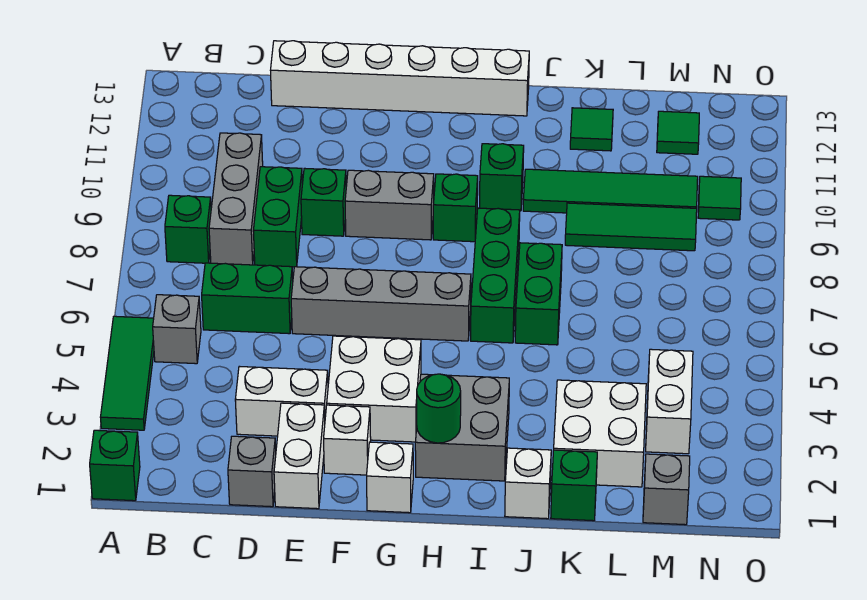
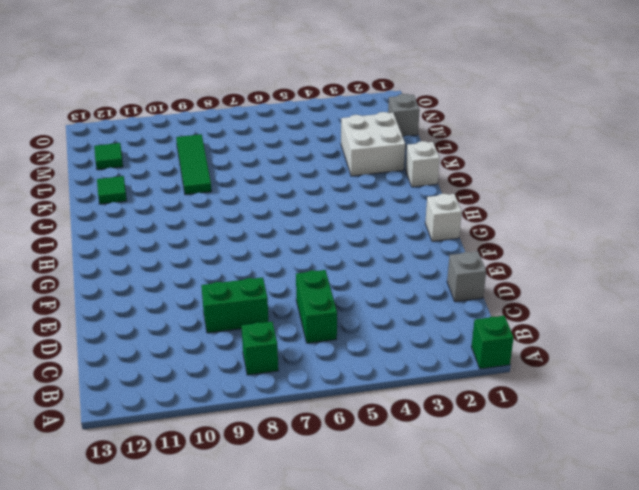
none -> green 1x3 tile [101,316,154,430]
none -> grey 1x1 brick [153,295,201,364]
none -> grey 1x3 brick [209,133,263,265]
none -> white 1x2 brick [235,366,328,436]

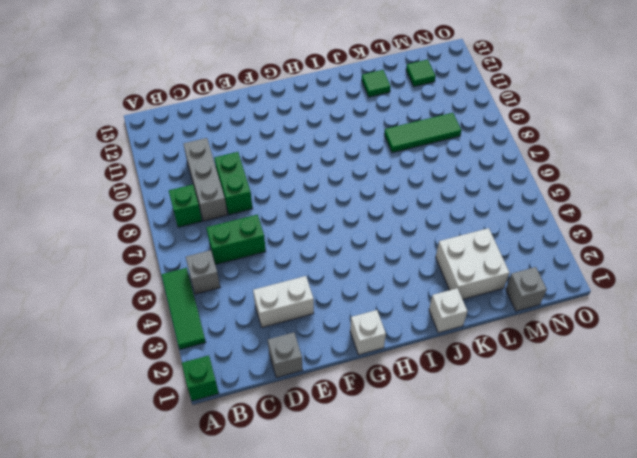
none -> white 1x6 brick [271,41,529,116]
none -> white 1x2 brick [274,403,325,509]
none -> grey 1x4 brick [291,267,471,341]
none -> green 1x1 brick [301,168,346,236]

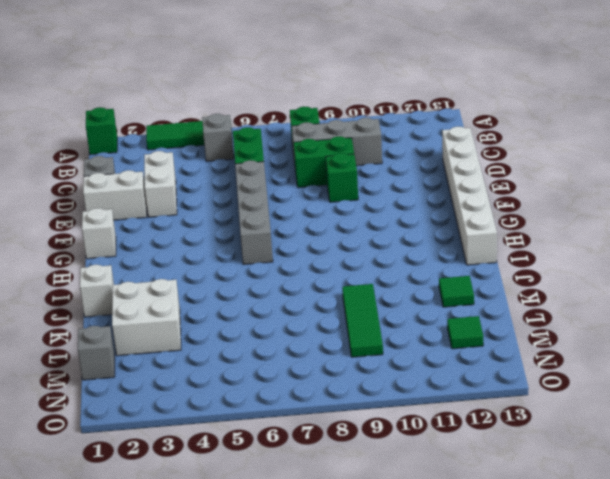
none -> white 1x1 brick [324,405,371,475]
none -> white 2x2 brick [327,336,421,442]
none -> grey 1x2 brick [345,170,434,240]
none -> grey 2x2 brick [415,374,509,481]

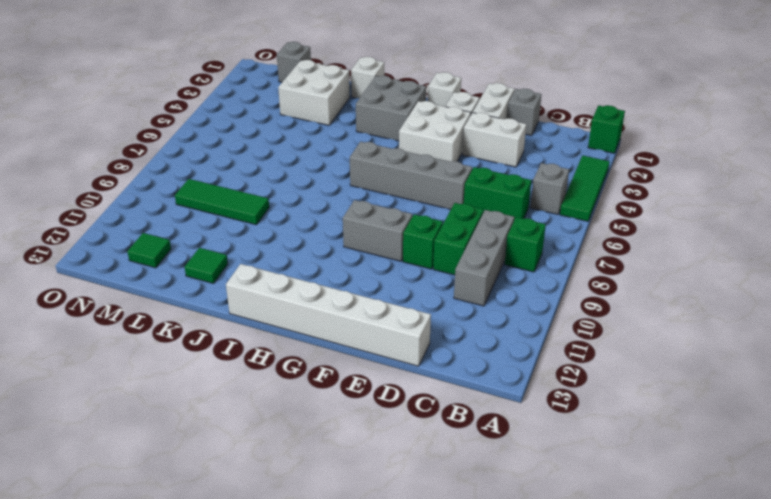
none -> green 1x1 brick [433,174,478,242]
none -> green 1x3 brick [471,208,520,343]
none -> green 1x1 brick [480,144,524,211]
none -> green 1x2 brick [515,243,562,345]

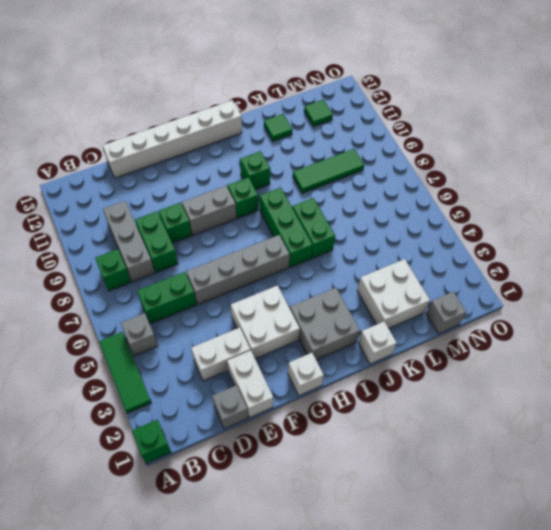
none -> white 1x1 brick [324,405,371,475]
none -> green 1x4 tile [523,169,698,213]
none -> green 1x1 brick [551,450,597,521]
none -> white 1x2 brick [646,349,693,454]

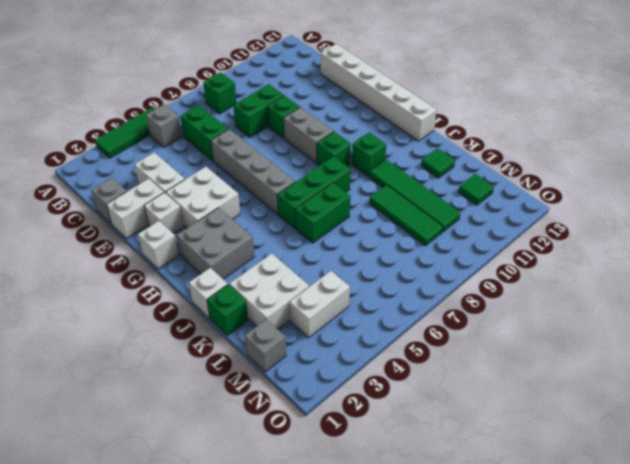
none -> green 1x1 brick [90,430,140,501]
none -> grey 1x3 brick [209,133,263,265]
none -> green 1x1 tile [698,176,741,220]
none -> green 1x1 round brick [417,374,461,443]

